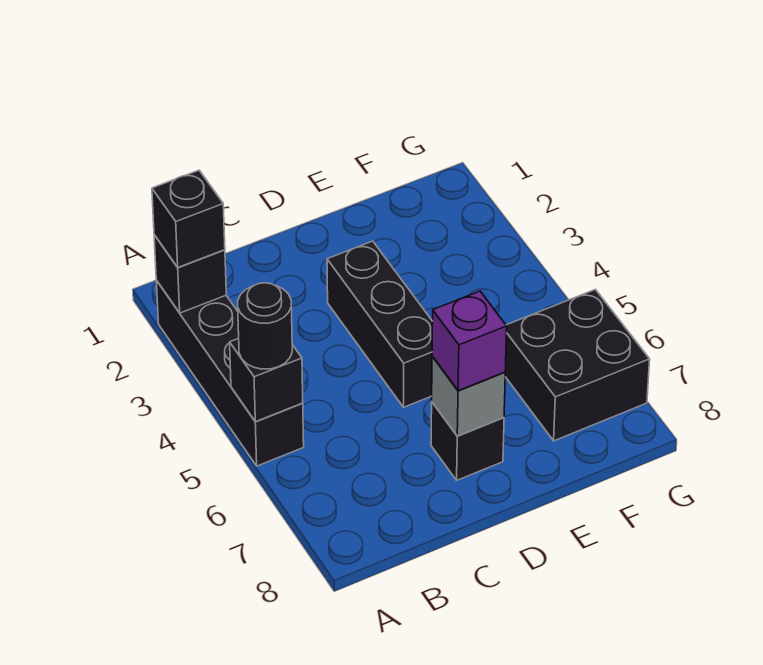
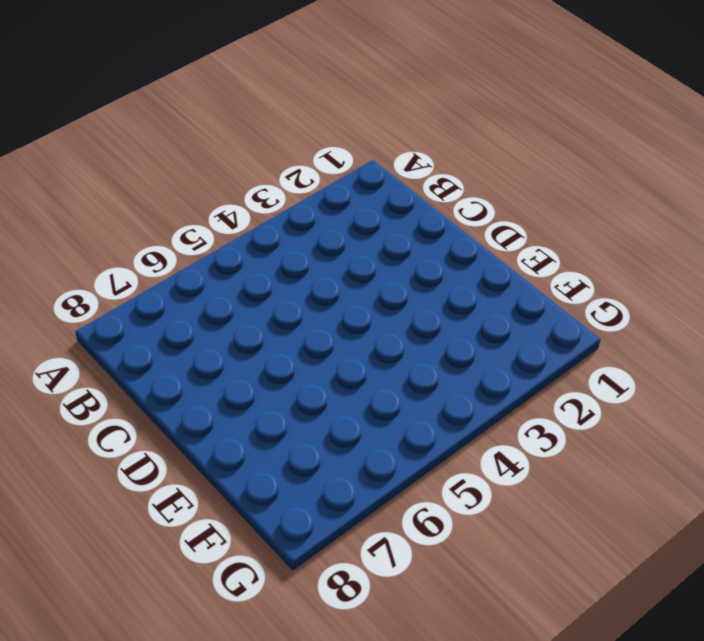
none -> black 1x4 brick [156,280,304,466]
none -> black 1x3 brick [327,241,433,407]

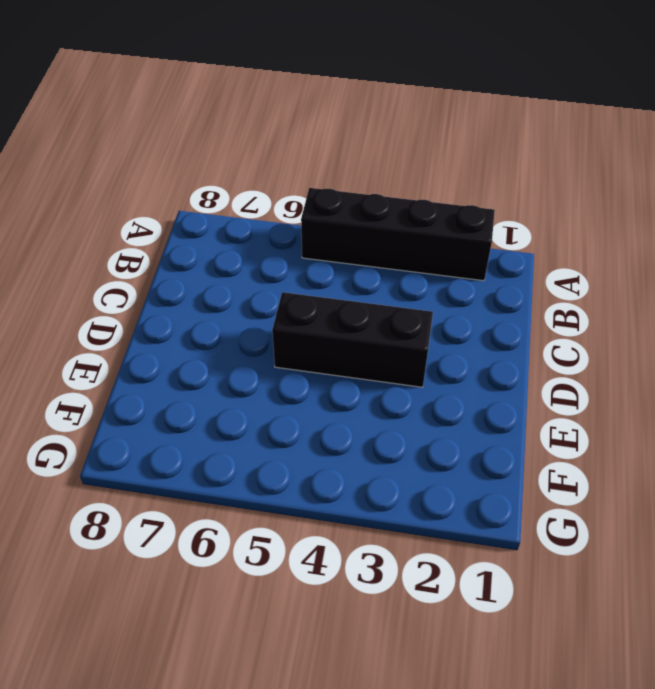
none -> black 1x1 brick [431,402,504,480]
none -> black 2x2 brick [505,290,650,441]

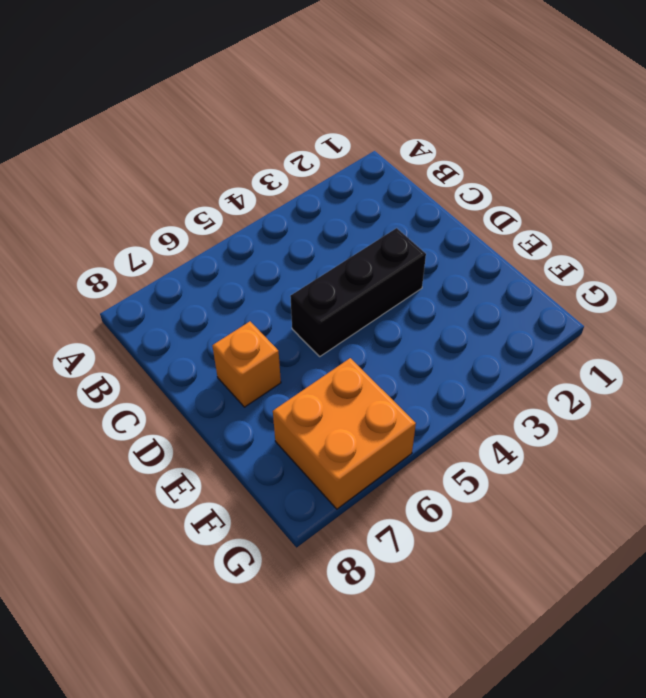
orange 1x1 brick [212,322,281,407] -> black 1x1 brick [431,402,504,480]
orange 2x2 brick [273,358,416,509] -> black 2x2 brick [505,290,650,441]
none -> black 1x4 brick [156,280,304,466]
none -> black 1x1 brick [154,235,226,313]

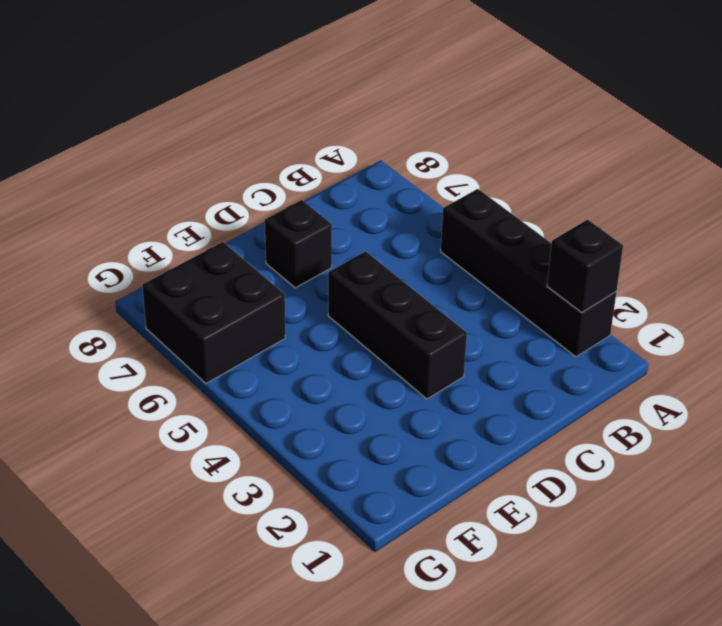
none -> black 1x1 brick [230,338,303,422]
none -> grey 1x1 brick [432,356,505,436]

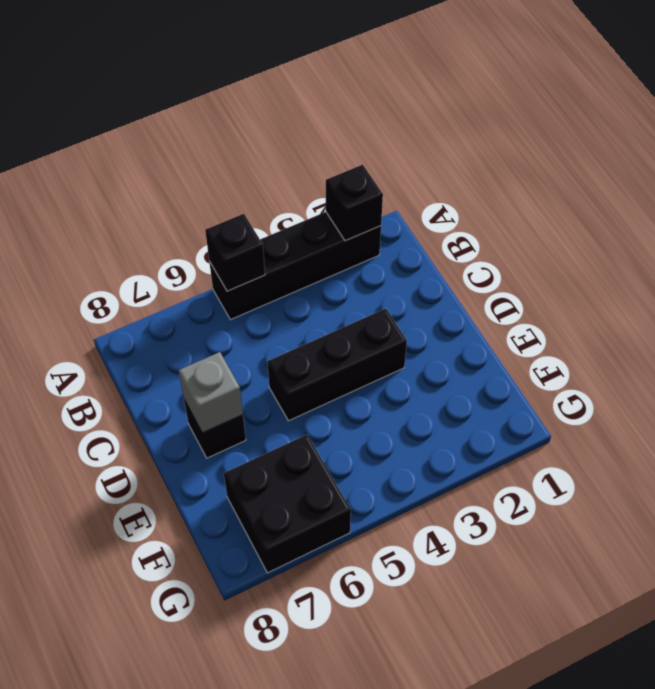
none -> black 1x1 brick [152,170,225,267]
none -> black 1x1 round brick [238,283,292,369]

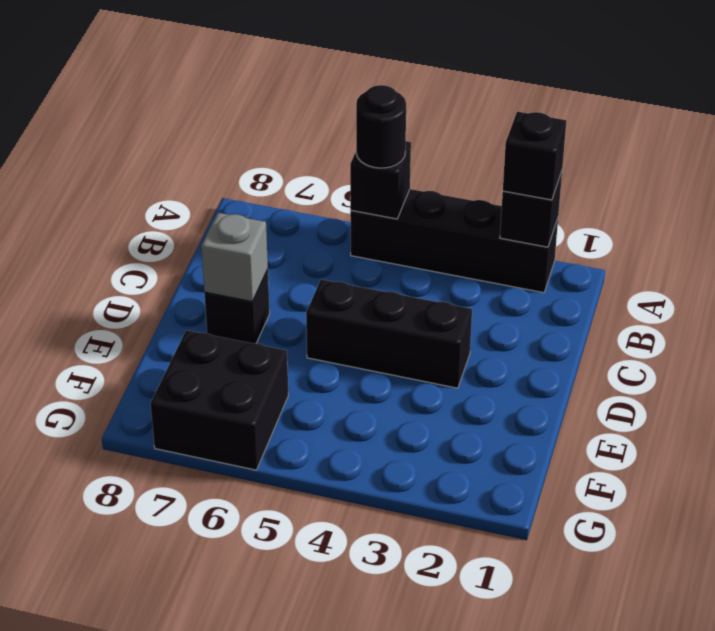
none -> purple 1x1 brick [432,291,507,391]

